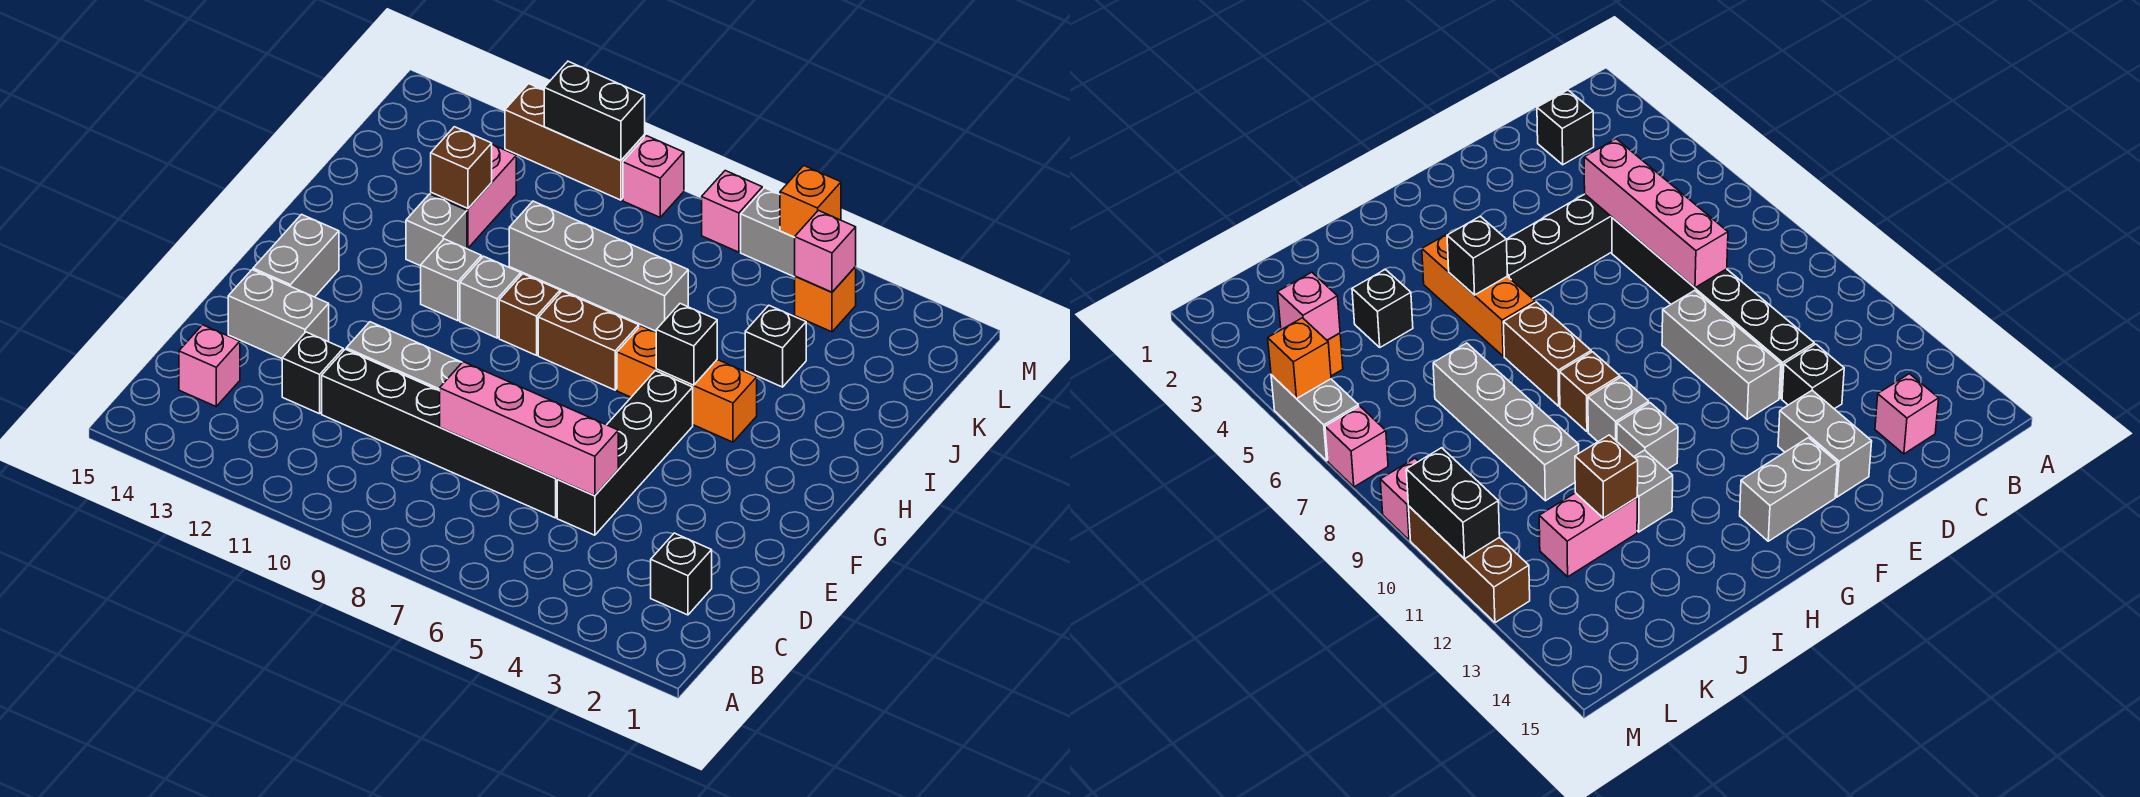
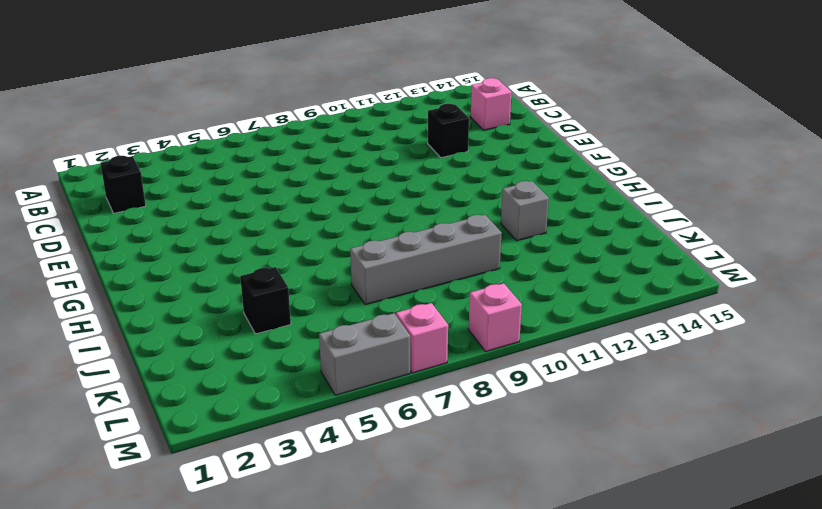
none -> black 1x4 brick [557,371,693,535]
none -> black 1x6 brick [322,349,558,518]
none -> grey 1x3 brick [346,322,462,391]

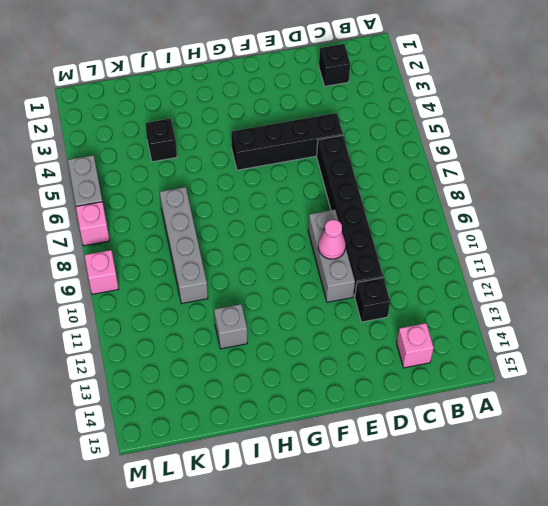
pink 1x1 cone [318,220,346,259] -> none
none -> grey 1x2 brick [228,270,329,359]
none -> grey 1x2 brick [253,214,339,297]
none -> orange 1x3 brick [617,326,757,442]

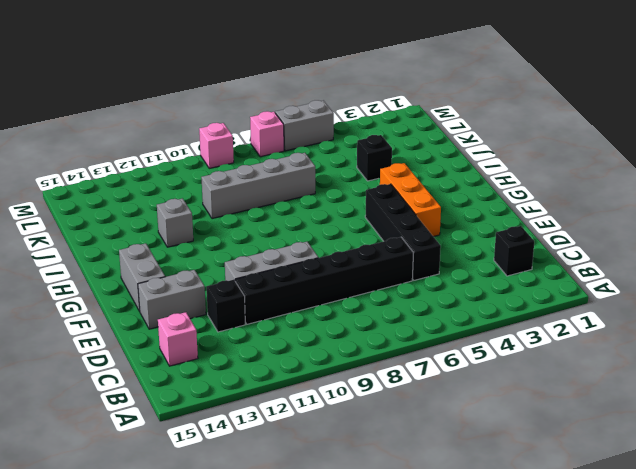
orange 1x3 brick [380,163,441,237] -> orange 1x3 brick turned to [617,326,757,442]
none -> brown 1x2 brick [538,291,639,390]
none -> brown 1x1 brick [499,274,560,355]
none -> grey 1x1 brick [460,256,521,338]

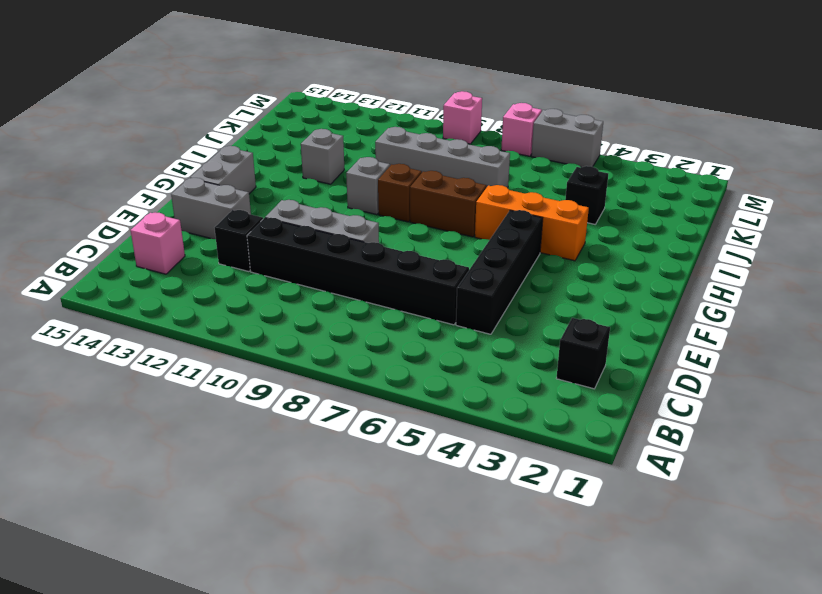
none -> grey 1x1 brick [421,239,482,321]
none -> pink 1x2 brick [431,145,516,248]
none -> orange 1x1 brick [795,267,856,332]

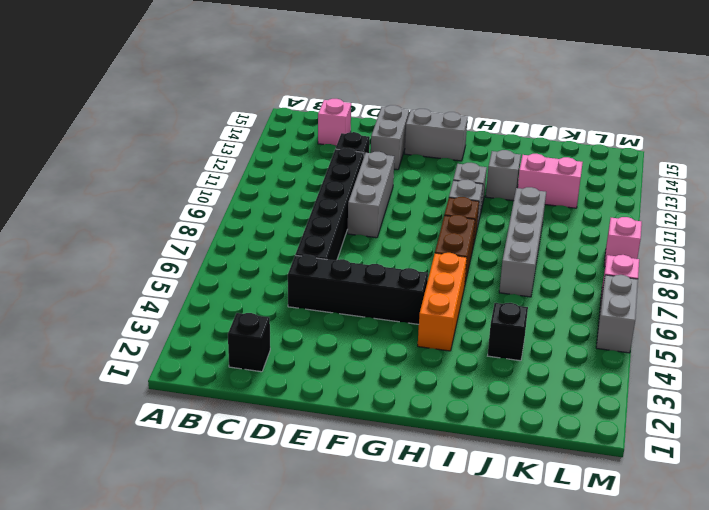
none -> orange 1x1 brick [795,267,856,332]
none -> brown 1x3 brick [505,84,645,200]
none -> pink 1x4 brick [440,362,618,496]

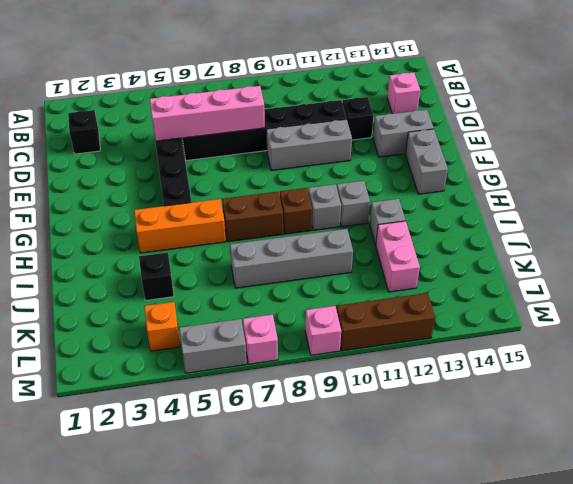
none -> black 1x1 brick [656,304,717,385]
none -> brown 1x1 brick [431,127,492,209]
none -> pink 1x1 brick [795,210,856,292]

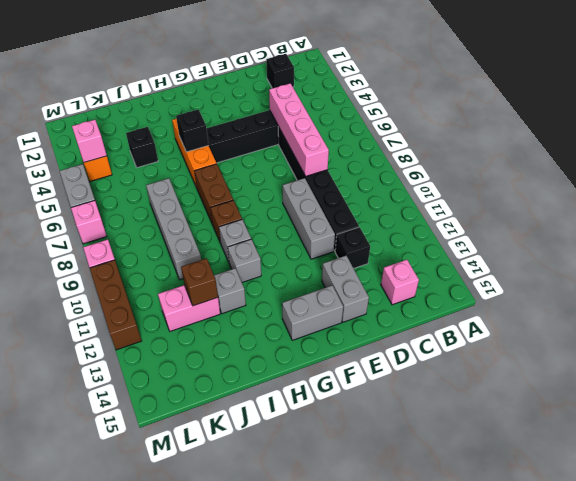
none -> orange 1x1 brick [780,166,841,237]
none -> black 1x2 brick [544,61,645,161]

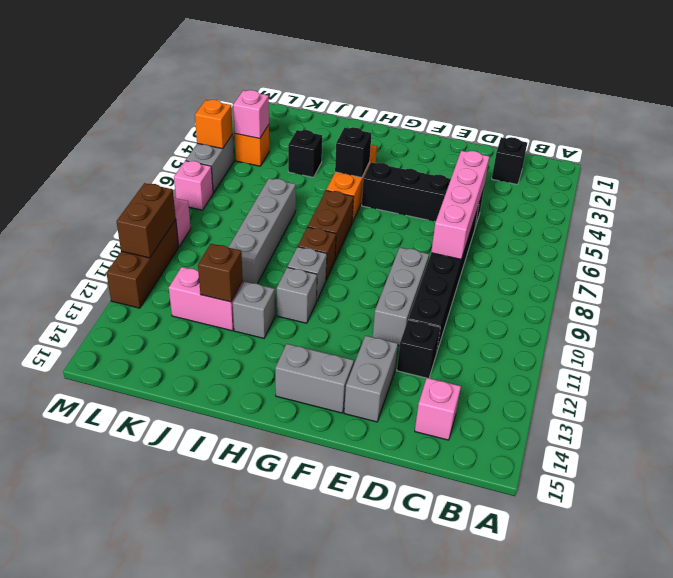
brown 1x2 brick [116,183,176,258] -> black 1x2 brick [544,61,645,161]

